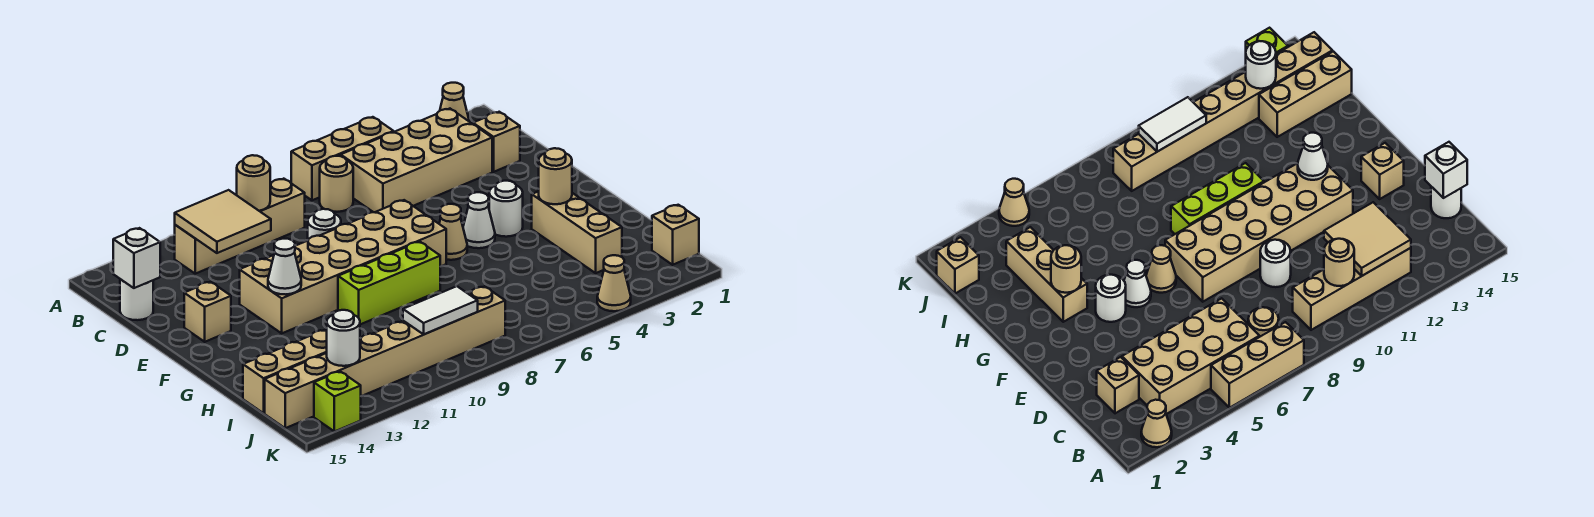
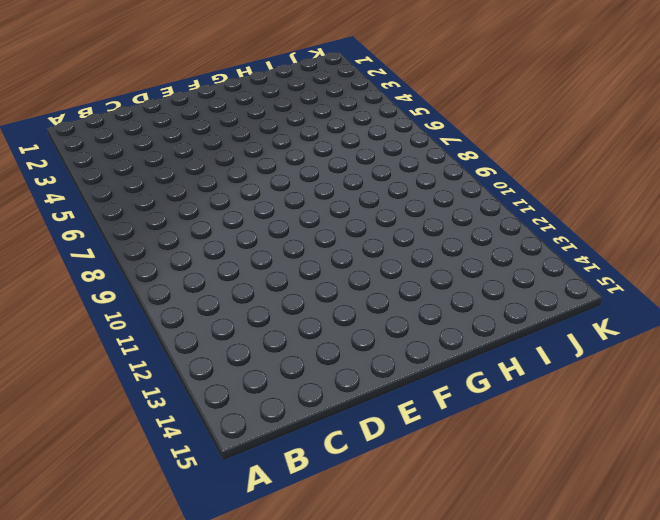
none -> tan 1x1 cone [440,83,469,121]
none -> tan 1x3 brick [291,117,394,200]
none -> tan 2x4 brick [341,109,492,212]

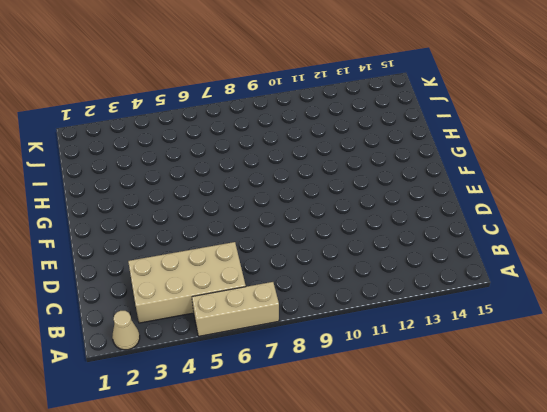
none -> tan 1x1 round brick [320,156,353,212]
none -> tan 1x4 brick [175,179,305,274]
none -> tan 1x1 brick [473,112,520,172]

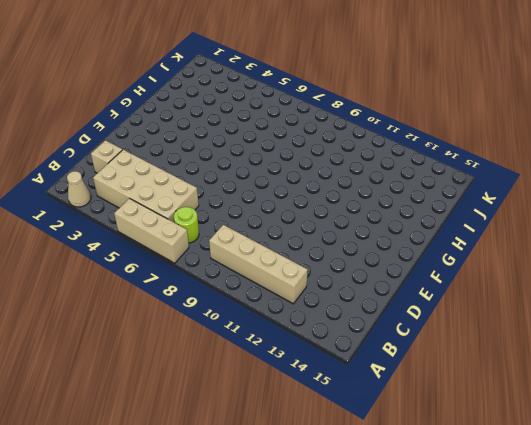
lime 1x1 round brick [174,207,199,243] -> tan 1x1 round brick [320,156,353,212]
none -> white 1x1 round brick [120,279,153,320]
none -> white 1x1 round brick [308,209,341,239]
none -> tan 2x6 brick [240,200,446,333]

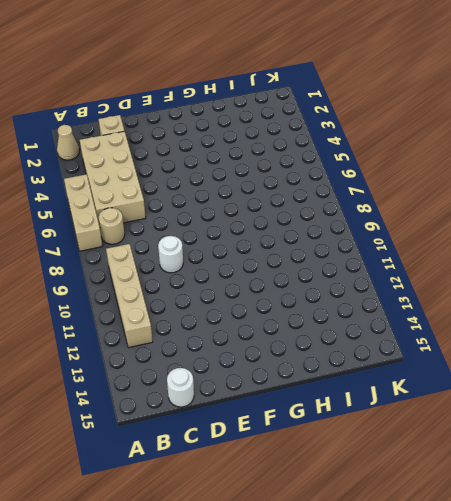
none -> tan 2x6 brick [240,200,446,333]
none -> tan 1x1 brick [184,282,231,342]
none -> white 1x1 round brick [489,181,523,237]

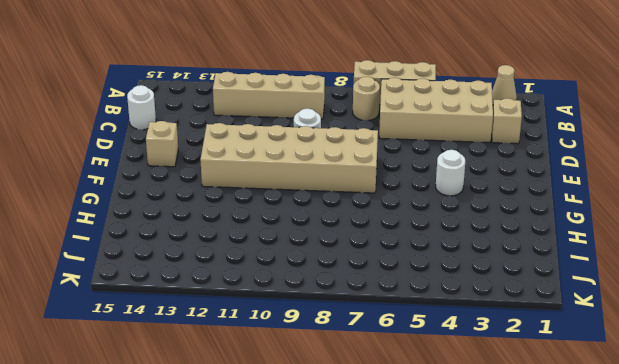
none -> white 1x1 cone [463,192,495,248]
none -> tan 1x1 cone [439,204,467,260]
none -> tan 1x3 brick [532,191,622,273]

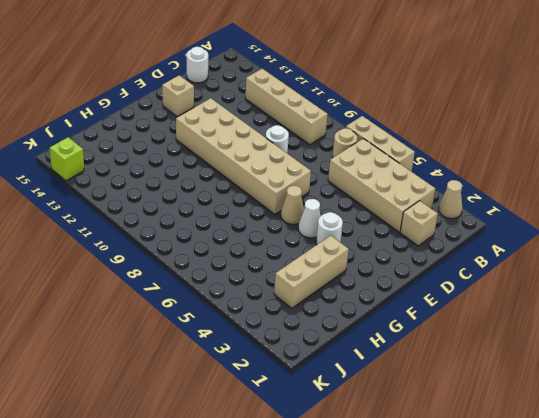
none -> lime 1x3 brick [338,242,440,324]
none -> tan 1x3 brick [243,330,327,413]
none -> tan 1x1 brick [652,205,699,265]

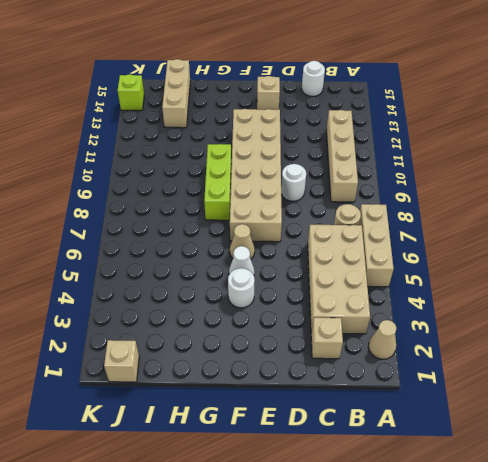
none -> tan 1x3 brick [532,191,622,273]
none -> tan 1x8 brick [265,286,505,428]
none -> tan 1x1 cone [597,255,631,311]

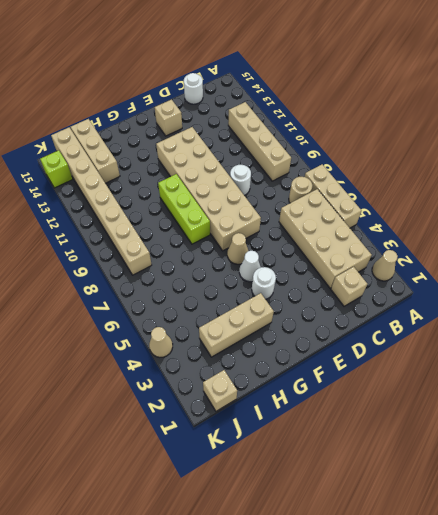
none -> tan 1x1 round brick [237,155,270,211]
none -> tan 2x2 tile [175,190,271,253]
none -> white 1x1 brick [113,228,160,288]

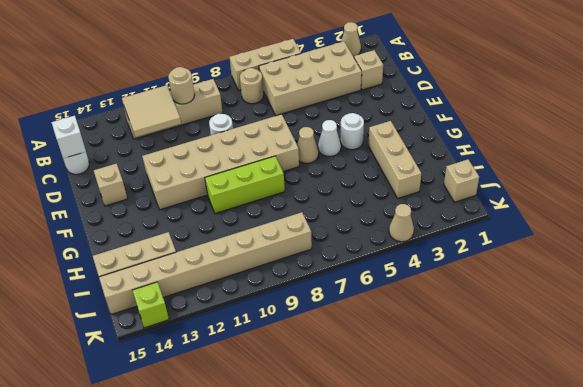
none -> white 1x1 cone [268,239,301,294]
none -> tan 1x1 round brick [539,148,572,204]
none -> white 1x2 tile [403,286,478,334]

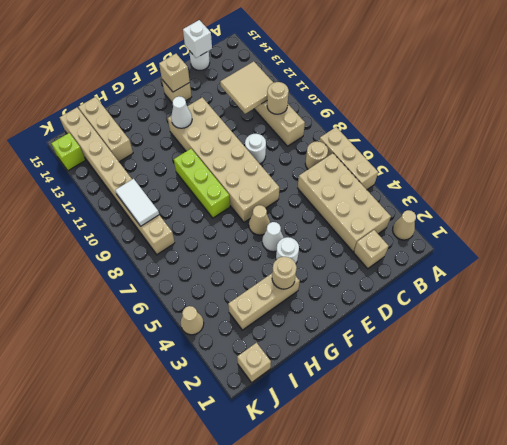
tan 1x1 brick [159,54,190,92] -> none
none -> white 1x1 round brick [327,310,360,366]

